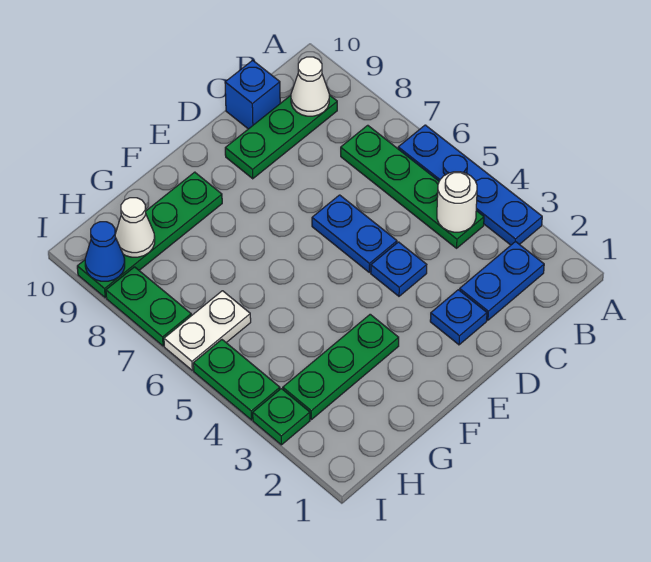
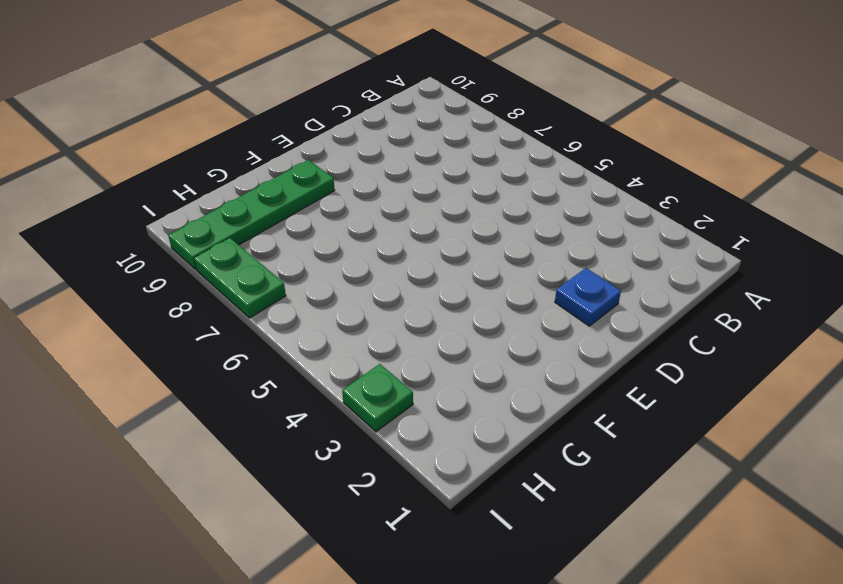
none -> blue 1x4 plate [398,125,542,245]
none -> blue 1x2 plate [460,241,544,320]
none -> green 1x4 plate [341,125,484,248]

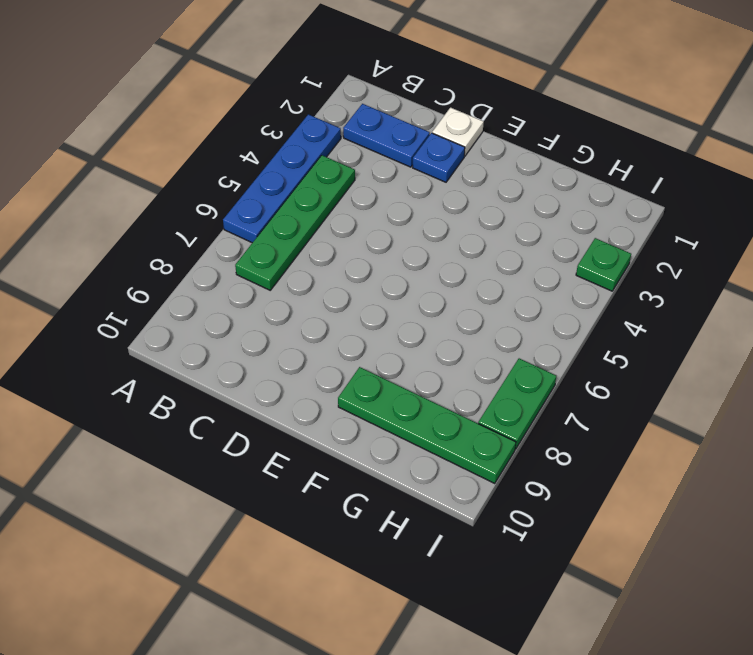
white 1x1 plate [432,108,484,156] -> none
none -> green 1x3 plate [225,95,337,179]
none -> blue 1x1 brick [225,60,280,129]
none -> blue 1x1 plate [371,242,427,296]

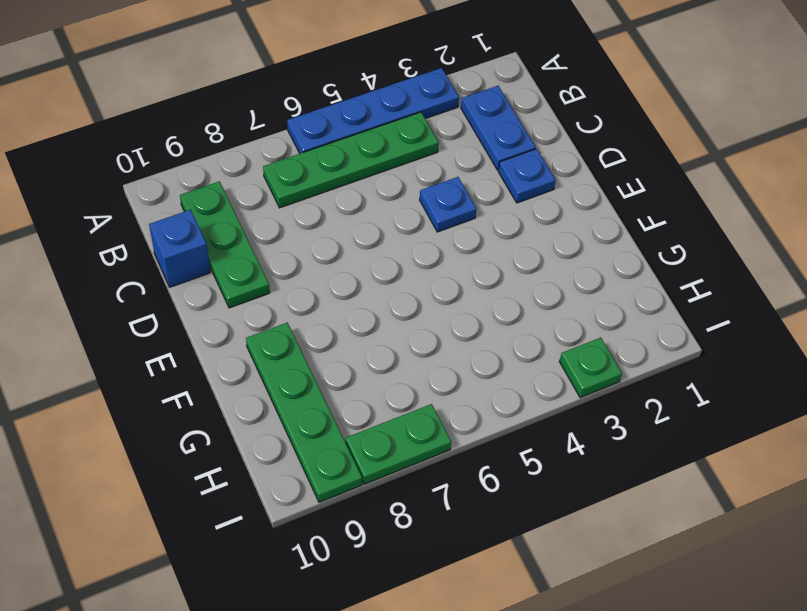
none -> blue 1x2 plate [312,195,397,272]
none -> green 1x3 plate [283,314,399,420]
none -> white 1x2 plate [164,291,251,370]

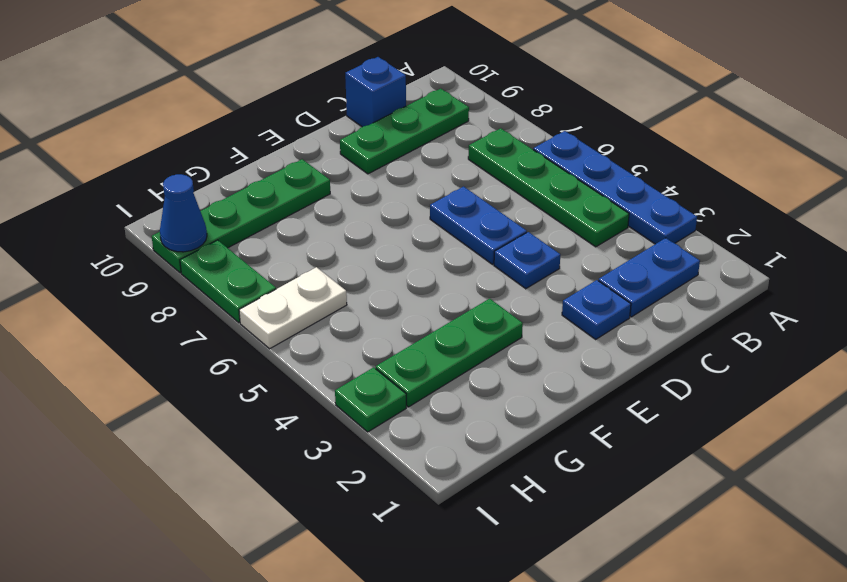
none -> green 1x2 plate [193,340,280,420]
none -> white 1x1 round brick [437,172,477,232]
none -> white 1x1 cone [291,57,329,116]

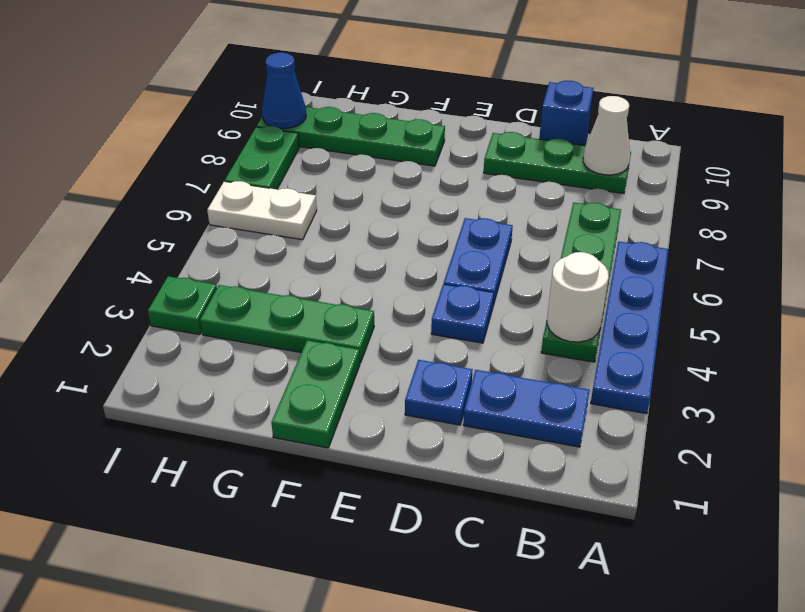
green 1x2 plate [271,340,360,448] -> green 1x2 plate moved to [193,340,280,420]
none -> white 1x1 cone [115,198,155,257]

